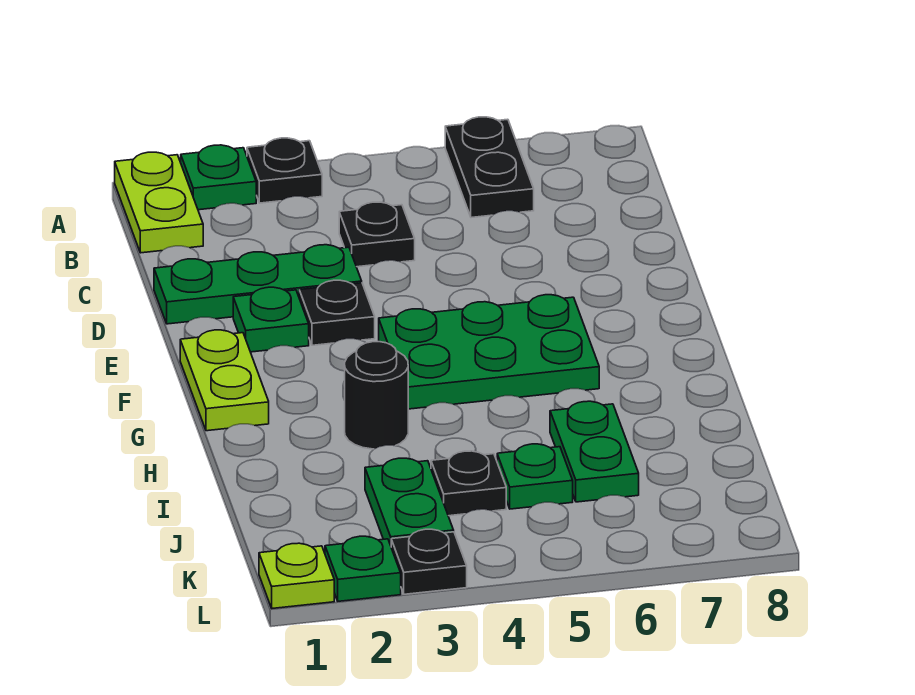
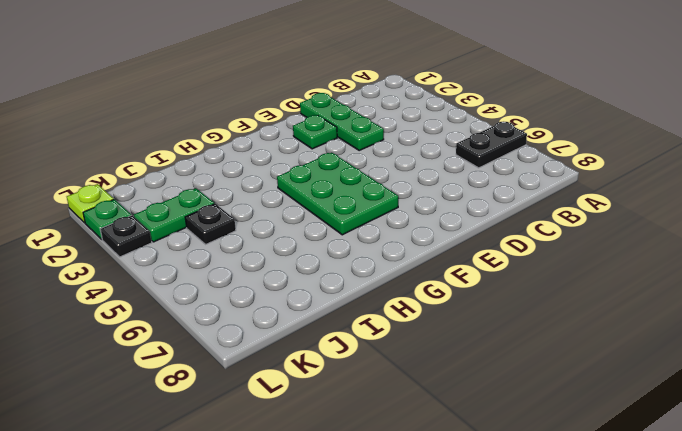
none -> lime 1x2 plate [115,152,203,253]
none -> green 1x1 plate [181,145,256,210]
none -> black 1x1 plate [247,138,322,203]

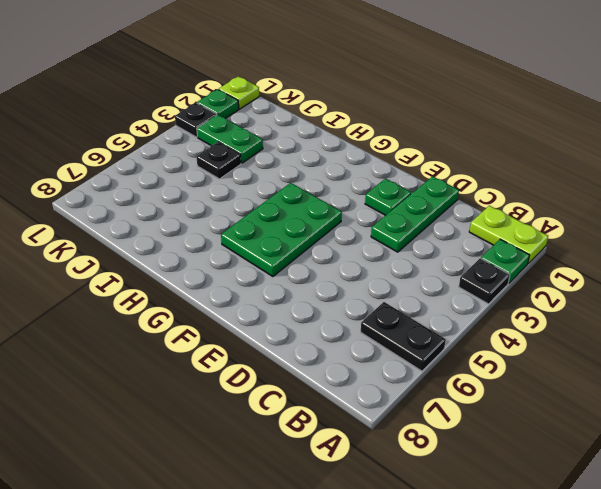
none -> black 1x1 plate [339,202,415,267]
none -> black 1x1 plate [299,280,375,345]
none -> lime 1x2 plate [180,330,269,431]

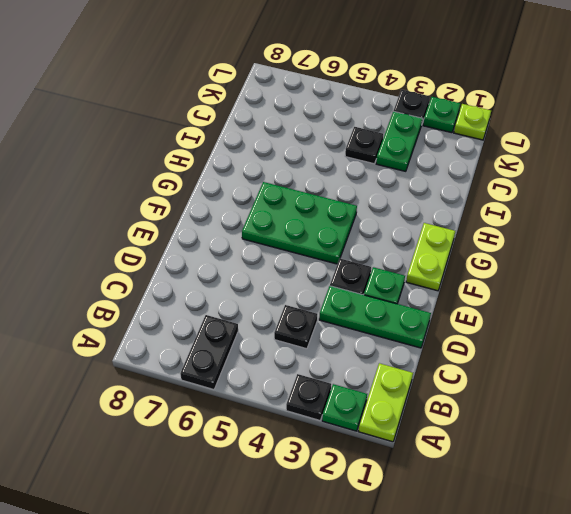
none -> black 1x1 round brick [345,342,408,449]
none -> green 1x2 plate [550,401,639,502]
none -> green 1x1 plate [497,444,573,509]

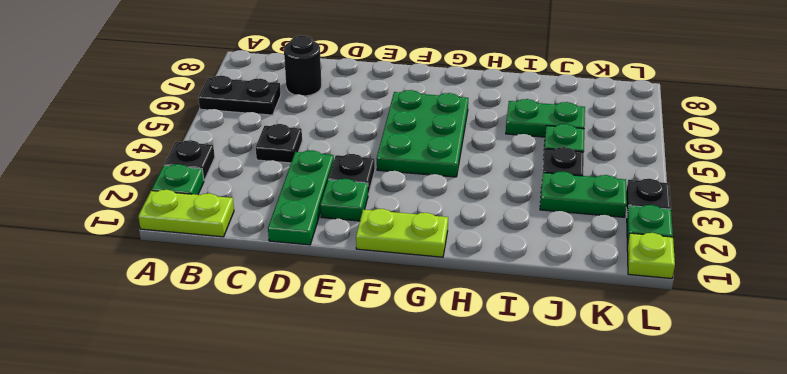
black 1x1 round brick [284,36,322,96] -> black 1x1 round brick moved to [345,342,408,449]

